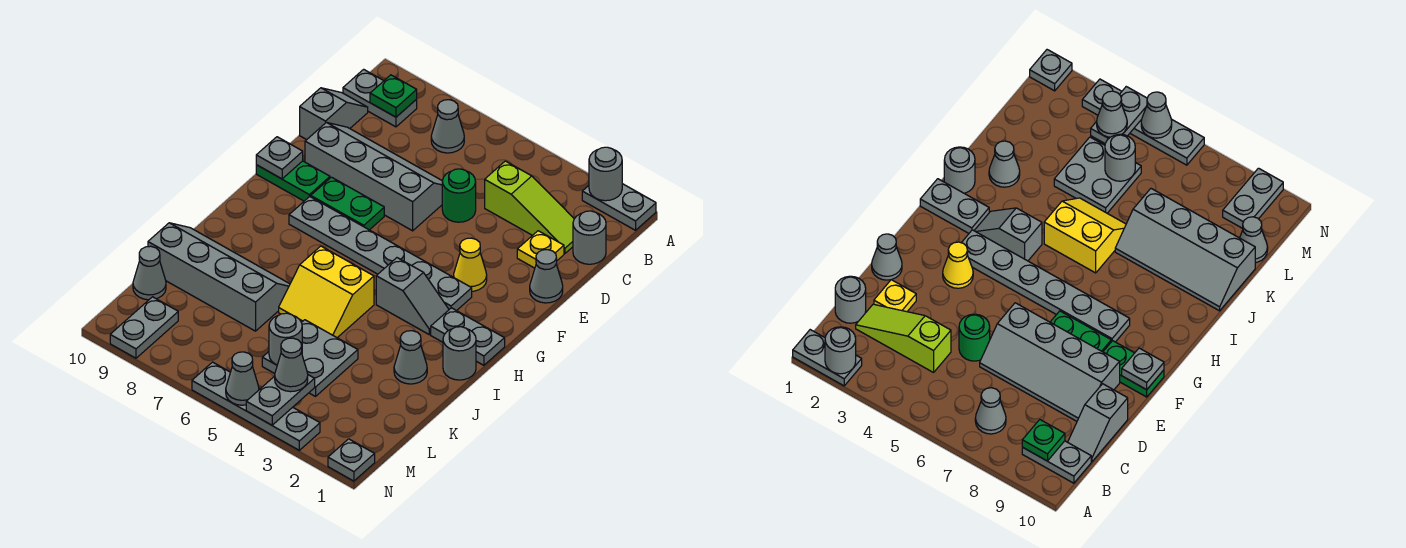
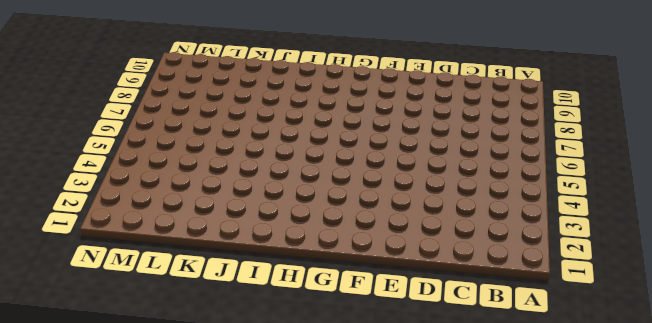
none -> grey 1x2 plate [582,184,656,230]
none -> grey 1x1 cone [431,100,464,153]
none -> grey 1x2 plate [343,69,417,127]
none -> grey 1x1 round brick [573,211,606,264]

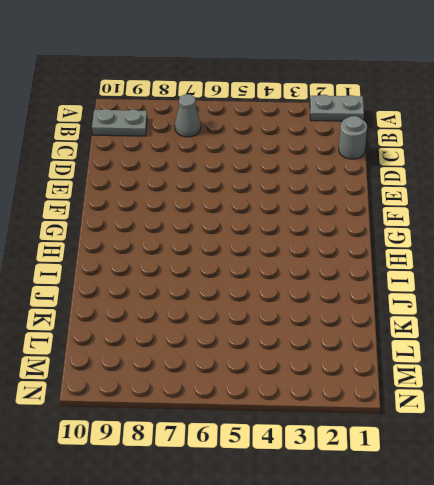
none -> lime 1x3 slope [485,161,574,254]
none -> grey 1x2 slope [300,88,368,140]
none -> yellow 1x1 plate [517,231,564,268]
none -> green 1x1 round brick [442,169,476,222]

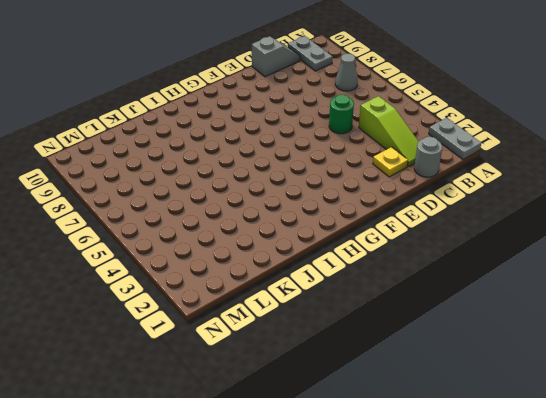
none -> grey 2x4 slope [305,122,442,231]
none -> grey 1x1 cone [530,250,563,303]
none -> yellow 1x1 cone [454,238,487,291]
none -> green 1x2 plate [311,177,384,230]

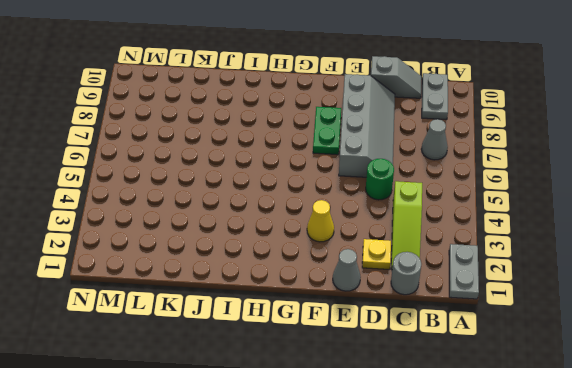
none -> green 1x2 plate [256,161,330,201]
none -> grey 1x6 plate [289,196,472,311]
none -> grey 1x2 plate [431,308,505,365]
none -> grey 1x2 slope [376,258,449,335]

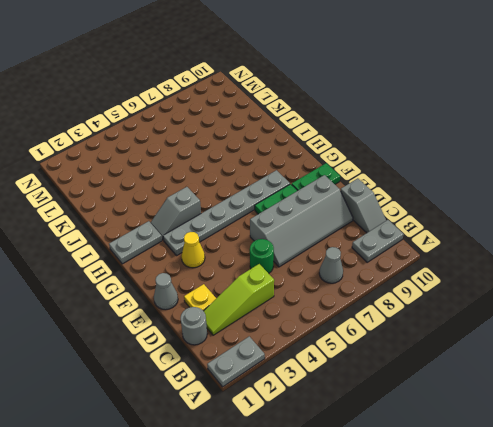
none -> grey 1x1 round brick [443,327,476,380]
none -> yellow 2x2 slope [279,246,374,338]
none -> grey 1x1 cone [394,331,427,384]
none -> grey 2x4 slope [148,223,290,331]

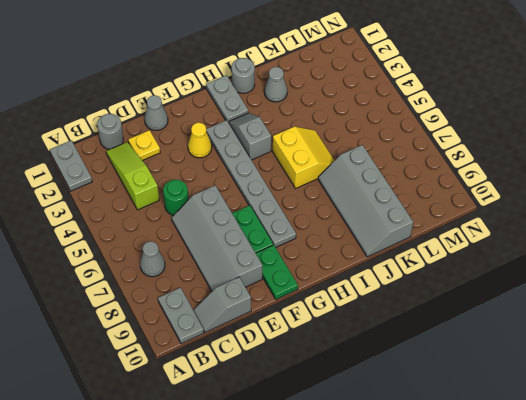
none -> grey 2x2 plate [262,320,358,396]
none -> grey 1x1 cone [133,246,166,300]
none -> grey 1x2 plate [110,297,178,358]
none -> grey 1x1 plate [328,439,375,481]

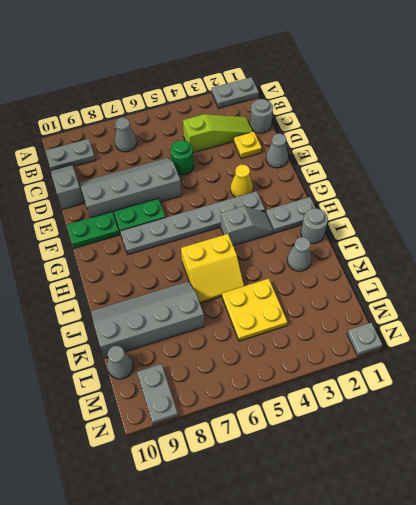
yellow 2x2 plate [222,279,287,341] -> grey 2x2 plate [262,320,358,396]
none -> grey 1x4 plate [192,362,320,450]
none -> grey 1x1 round brick [589,147,622,201]
none -> green 1x1 plate [370,75,417,117]
none -> grey 1x1 plate [256,137,303,179]

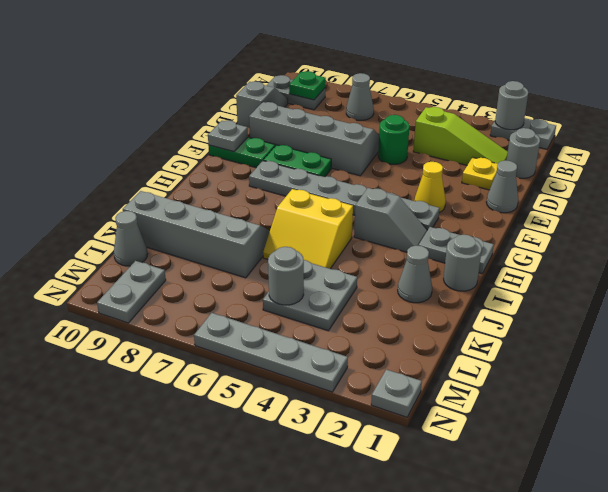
none -> grey 1x2 plate [246,375,315,425]
none -> grey 1x1 cone [226,352,259,405]
none -> grey 1x1 cone [275,338,308,392]

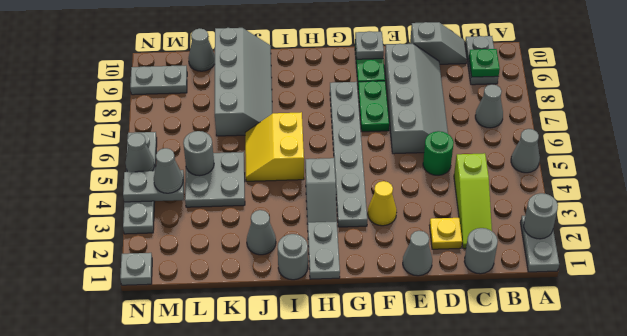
grey 1x1 cone [511,129,540,173] -> none

